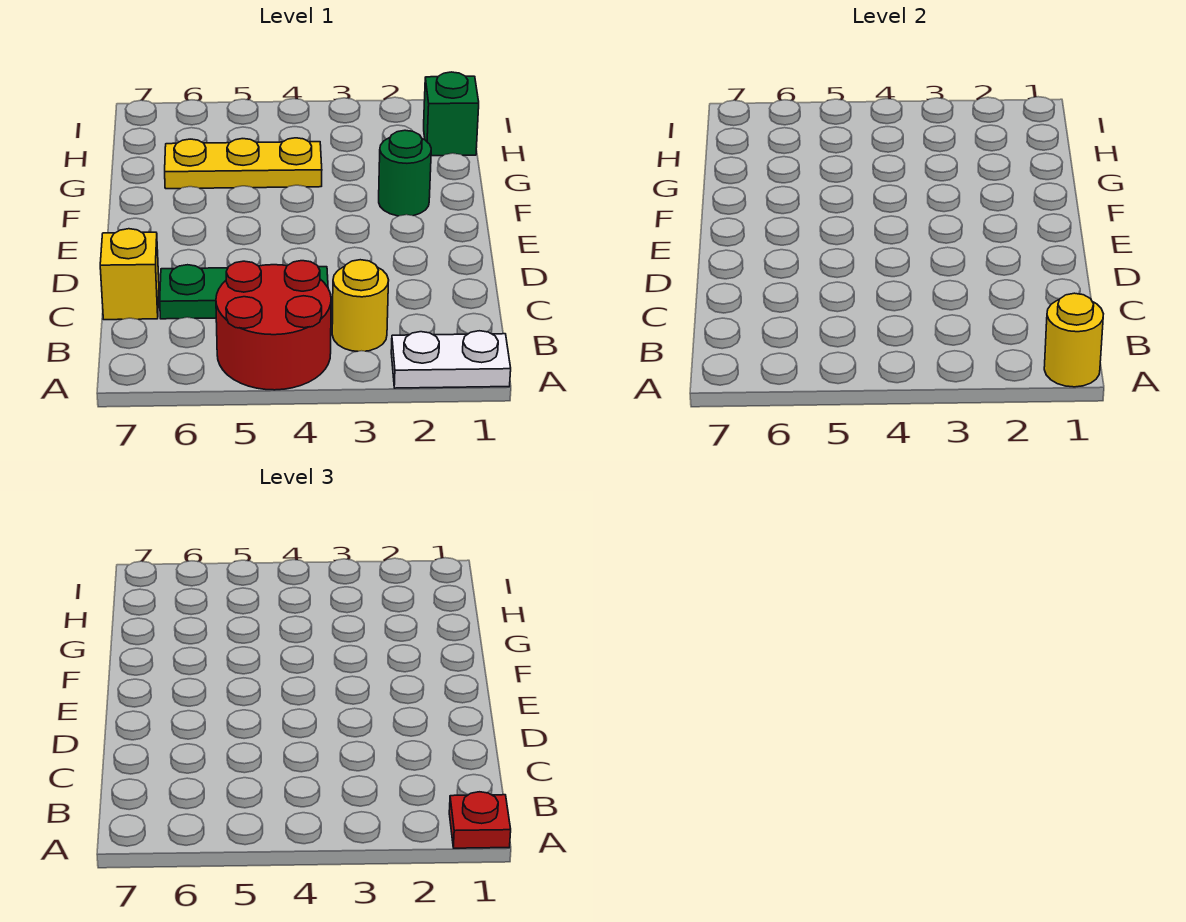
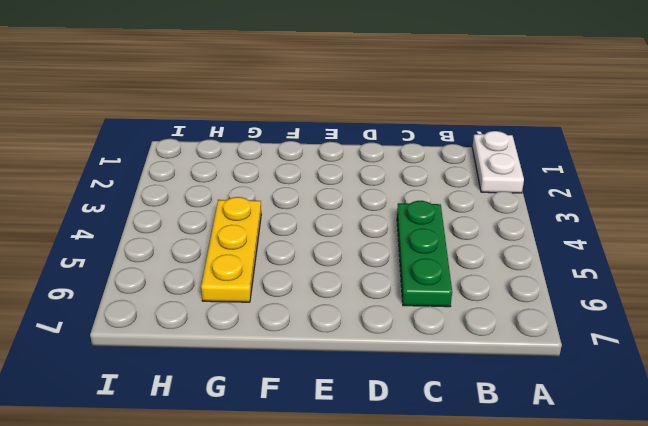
none -> red 2x2 round brick [216,261,331,390]
none -> yellow 1x1 round brick [332,260,389,351]

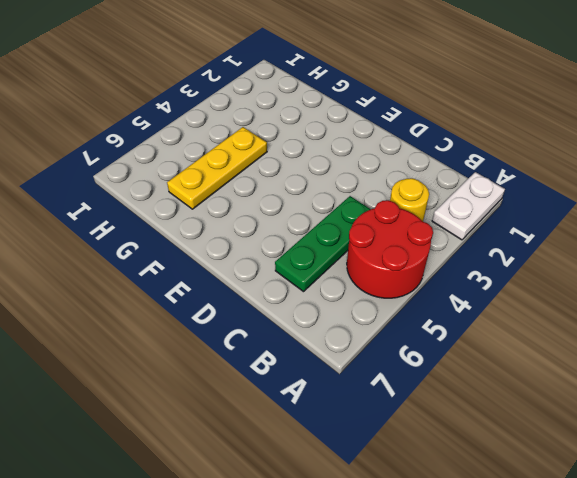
none -> yellow 1x1 brick [100,229,159,320]
none -> green 1x1 round brick [379,130,431,216]

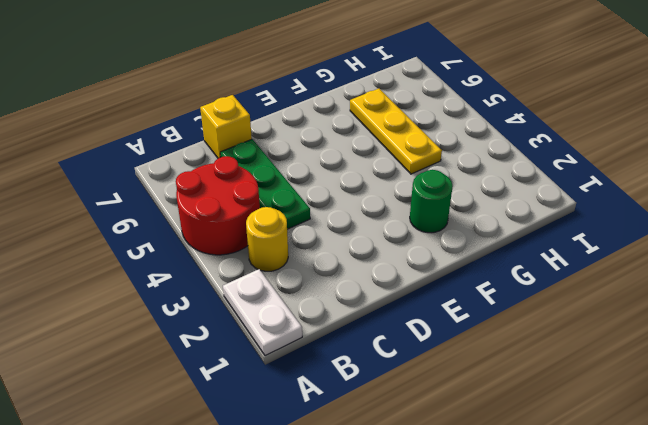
none -> green 1x1 brick [424,72,479,156]
none -> yellow 1x1 round brick [1044,293,1103,387]

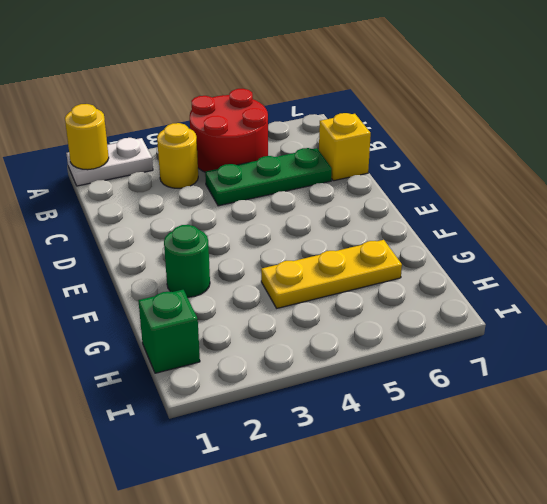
none -> red 1x1 plate [449,792,511,848]

